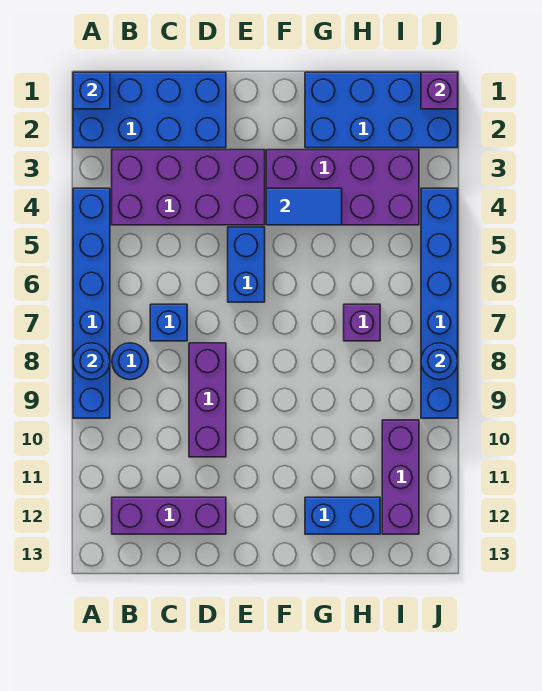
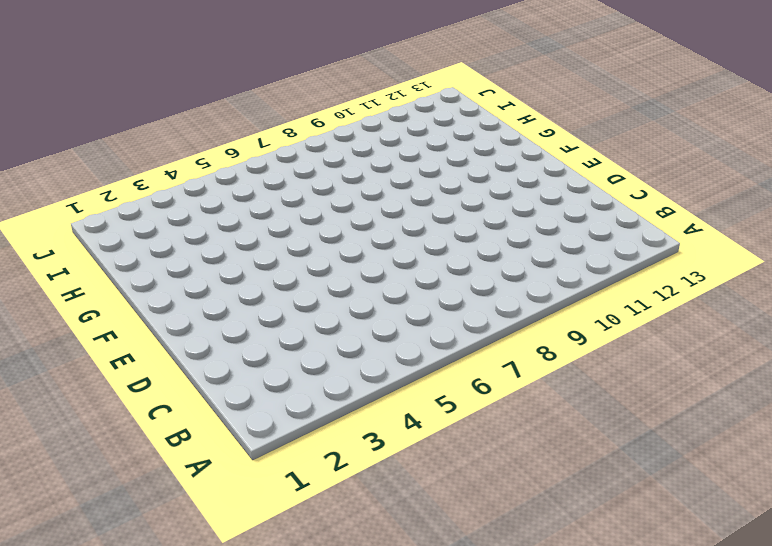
none -> blue 2x4 brick [73,72,226,148]
none -> blue 1x6 brick [73,188,110,418]
none -> purple 2x4 brick [112,150,265,225]

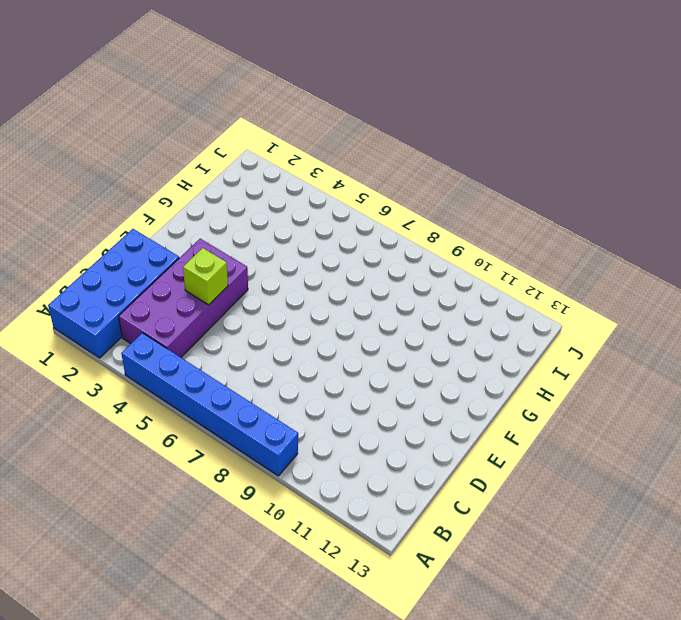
lime 1x1 brick [183,248,228,305] -> none
none -> blue 1x1 round brick [112,343,149,380]
none -> purple 1x3 brick [112,497,226,534]
none -> blue 1x1 brick [150,304,187,341]

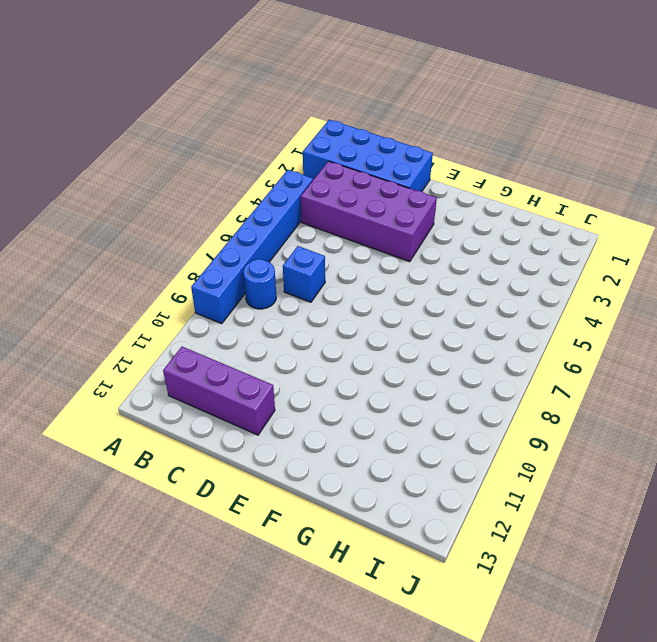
none -> purple 1x3 brick [189,343,226,457]
none -> blue 1x2 brick [228,227,265,302]
none -> purple 2x4 brick [266,150,419,225]

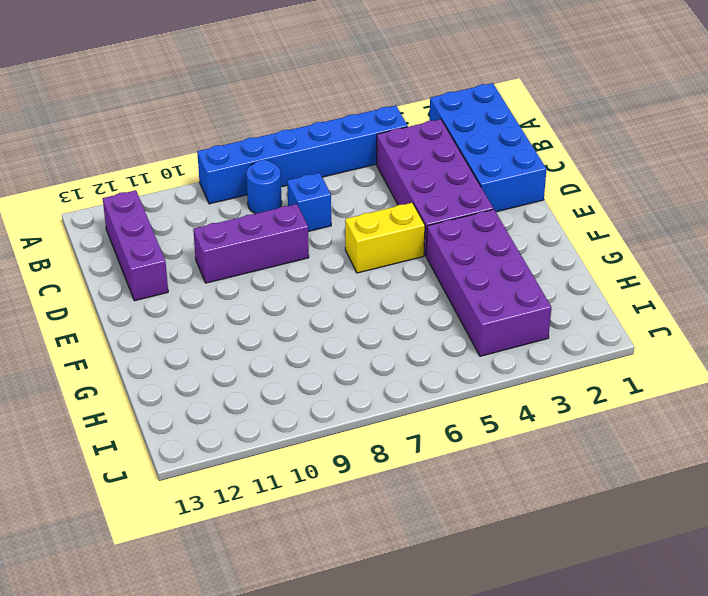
yellow 1x2 brick [345,203,425,273] -> blue 1x2 brick [228,227,265,302]
none -> blue 2x4 brick [305,72,458,148]
none -> blue 1x2 brick [305,497,380,534]
none -> purple 1x1 brick [344,304,380,341]

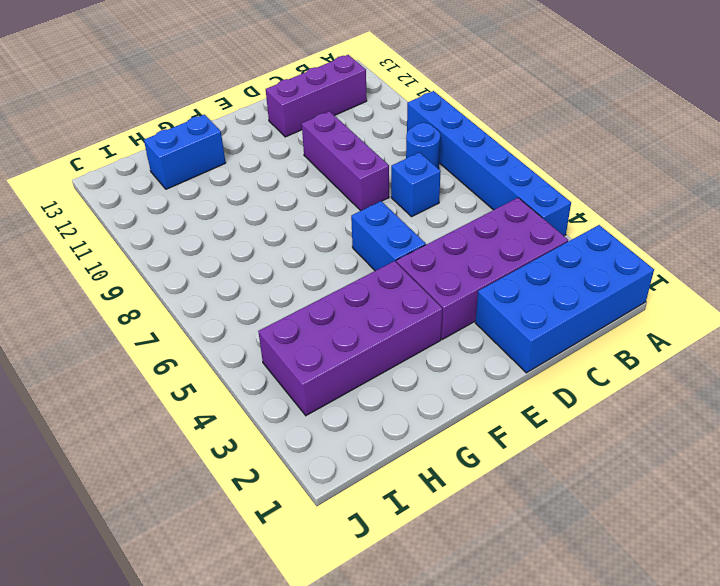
none -> blue 2x4 brick [305,72,458,148]
none -> purple 1x1 brick [344,304,380,341]
none -> purple 1x3 brick [382,420,419,534]

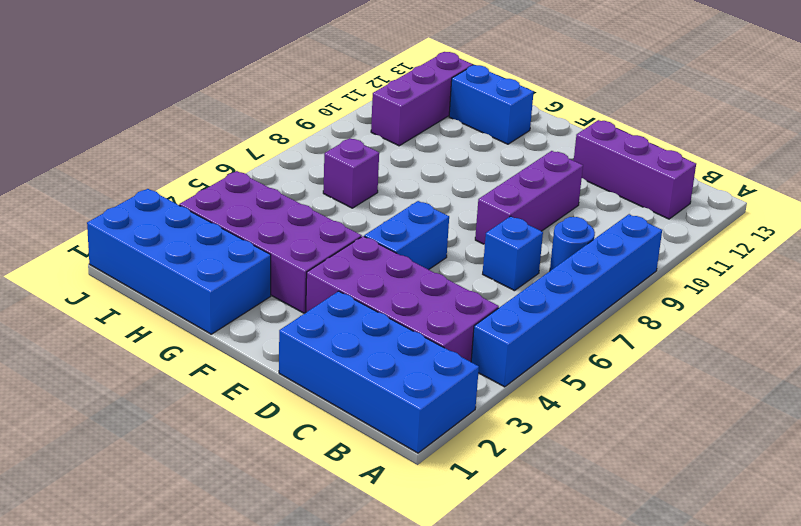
none -> blue 1x6 brick [421,188,458,418]
none -> blue 1x1 brick [73,72,110,109]
none -> blue 1x1 round brick [73,343,110,380]

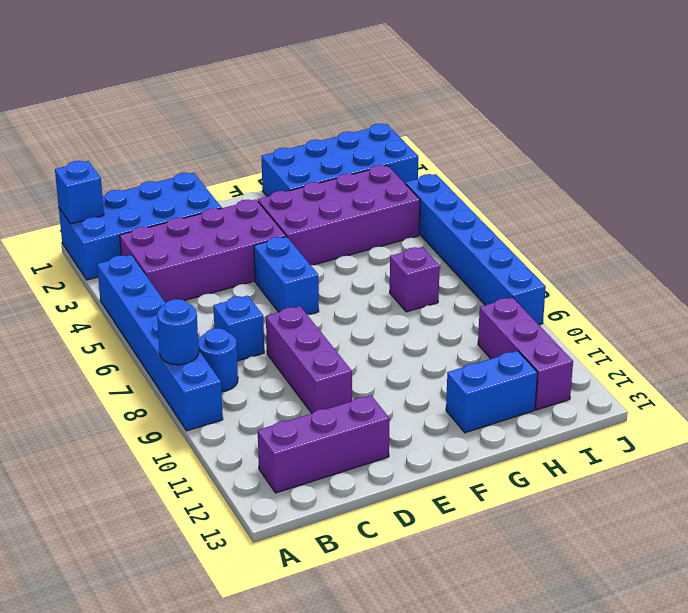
none -> blue 1x2 tile [266,188,342,225]
none -> purple 1x1 brick [421,72,458,109]
none -> blue 1x1 round brick [421,343,458,380]

